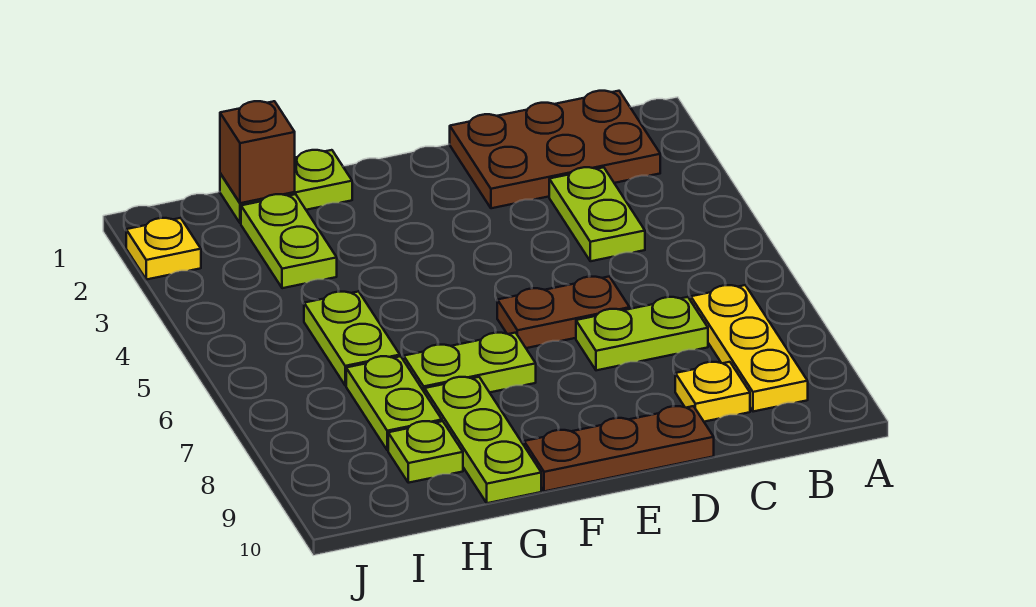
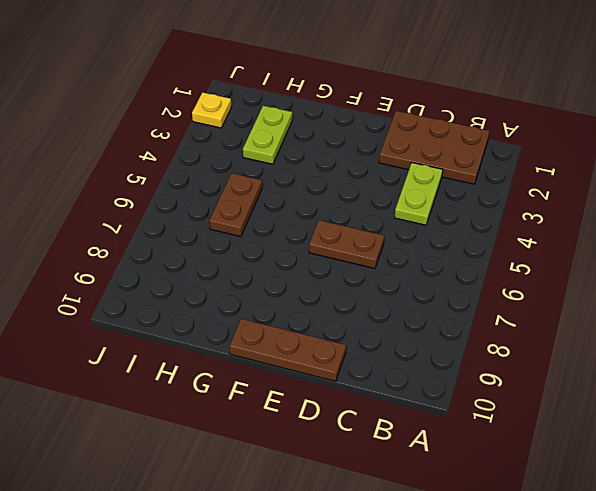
brown 1x2 plate [209,173,262,237] -> lime 1x2 plate [304,291,400,385]
none -> yellow 1x3 plate [691,285,808,412]
none -> lime 1x2 plate [576,297,708,370]
none -> yellow 1x1 plate [675,362,750,422]

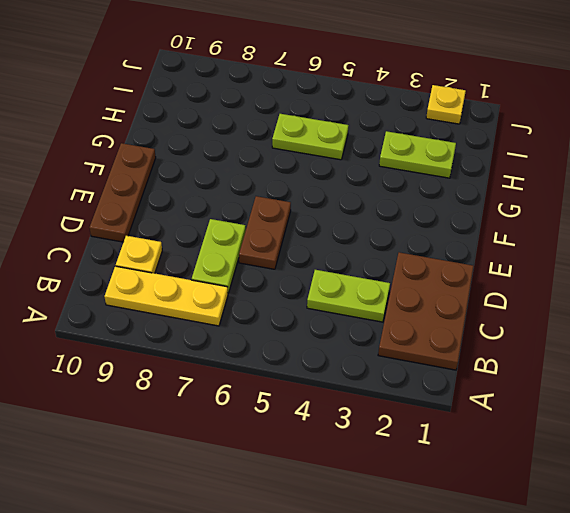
none -> lime 1x2 plate [404,332,536,393]
none -> lime 1x2 plate [220,150,352,223]
none -> lime 1x3 plate [425,377,541,503]

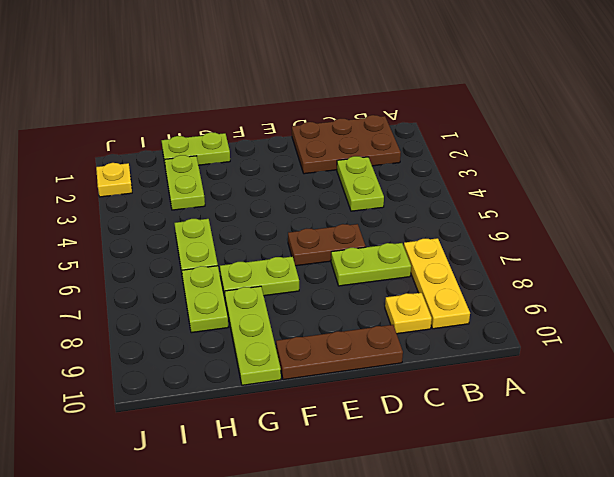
none -> lime 1x1 plate [388,421,463,483]
none -> brown 1x1 brick [220,101,295,203]

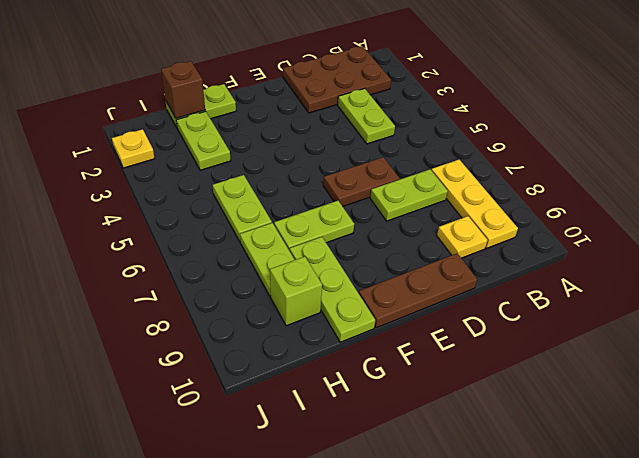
lime 1x1 brick [270,257,322,326] -> lime 1x1 plate [388,421,463,483]

